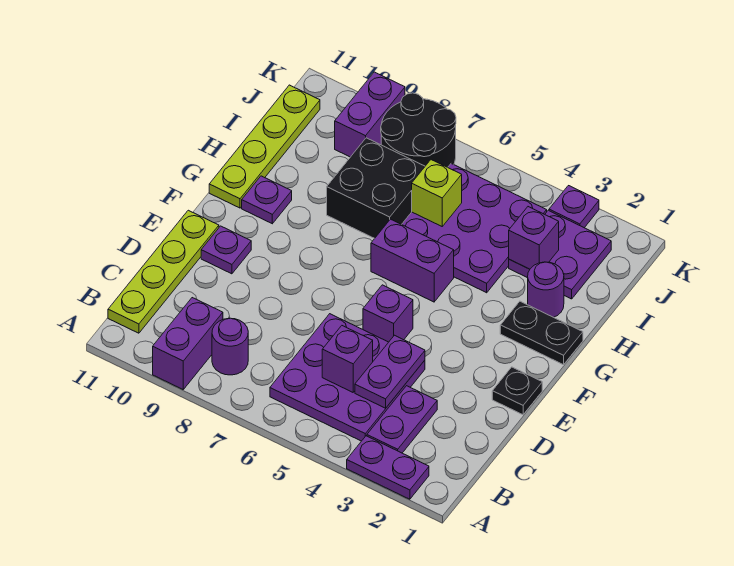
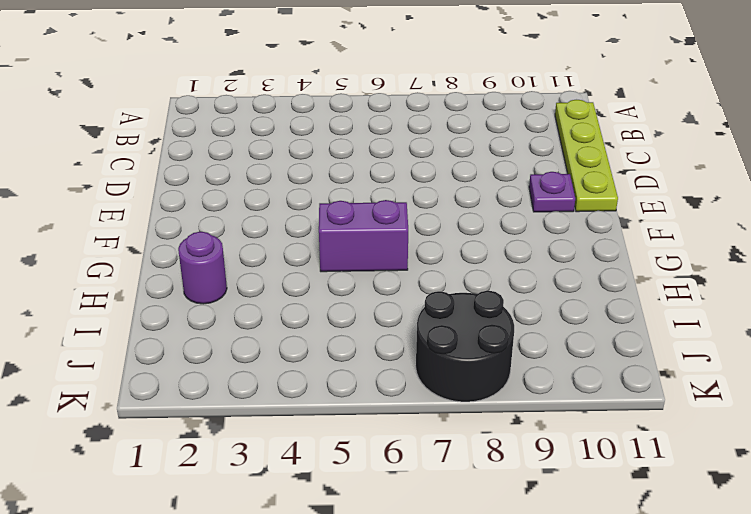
none -> purple 1x2 plate [347,436,429,499]
none -> purple 1x2 brick [153,298,223,389]
none -> purple 1x2 plate [367,386,437,453]

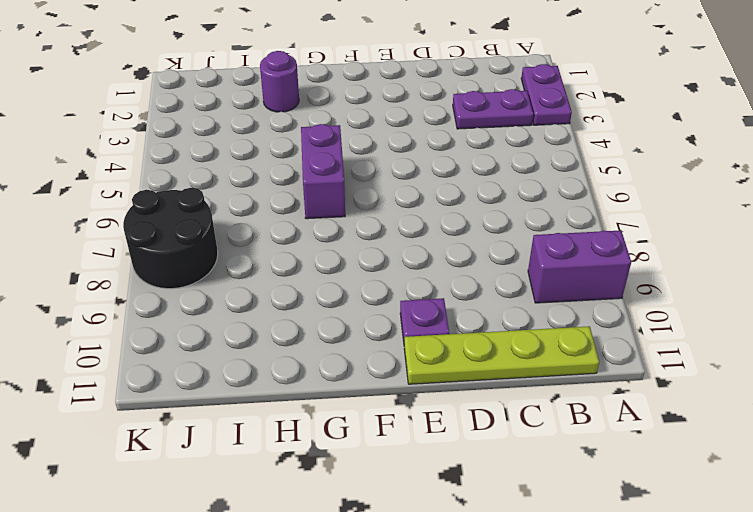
none -> purple 3x3 plate [270,314,425,441]
none -> purple 1x1 round brick [212,318,248,375]
none -> black 1x1 plate [492,367,542,415]

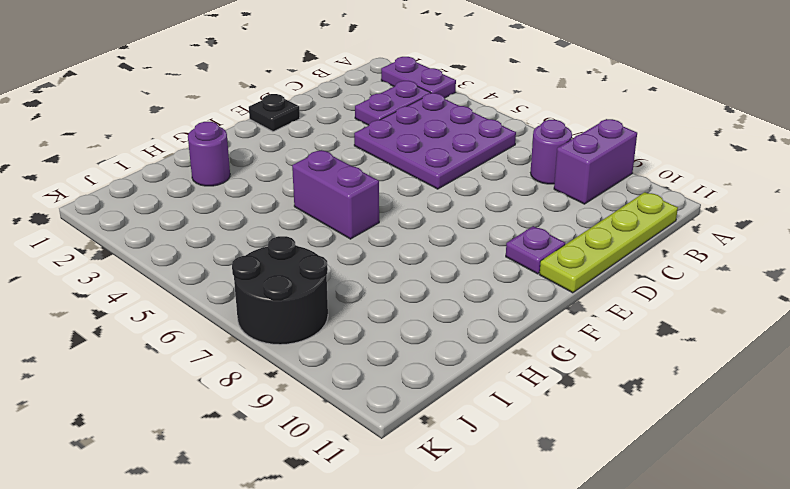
none -> purple 1x1 brick [363,285,413,342]
none -> black 1x2 plate [500,301,583,365]
none -> purple 1x1 plate [242,176,292,224]

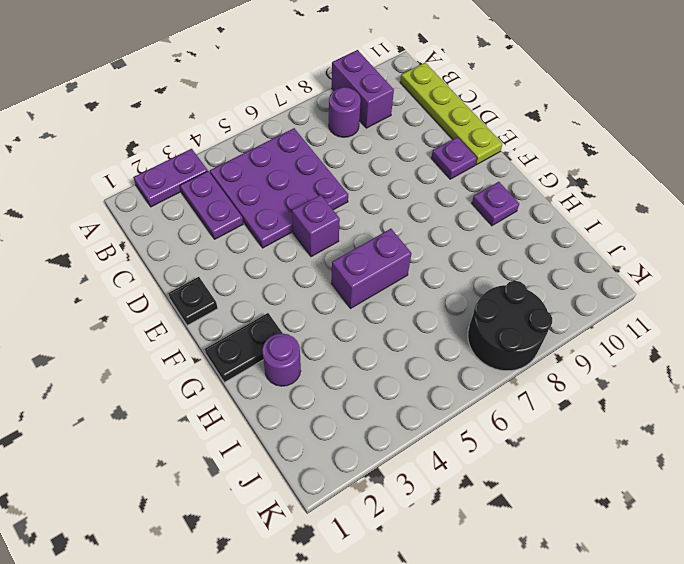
none -> lime 1x4 plate [209,85,320,208]
none -> purple 3x3 plate [402,164,547,293]
none -> black 2x2 brick [327,138,425,238]

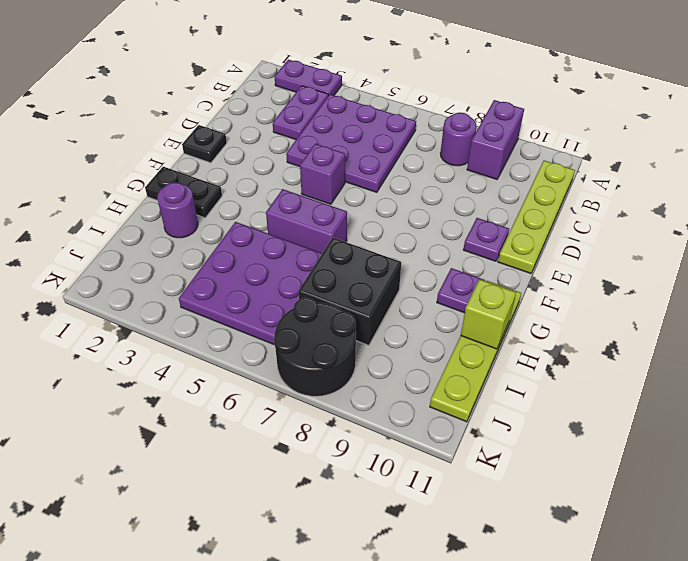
lime 1x1 brick [461,279,516,349] -> lime 1x1 brick moved to [412,160,462,226]
none -> purple 2x2 plate [509,210,611,299]
none -> purple 1x2 brick [335,72,405,157]
none -> purple 1x1 plate [549,186,599,228]

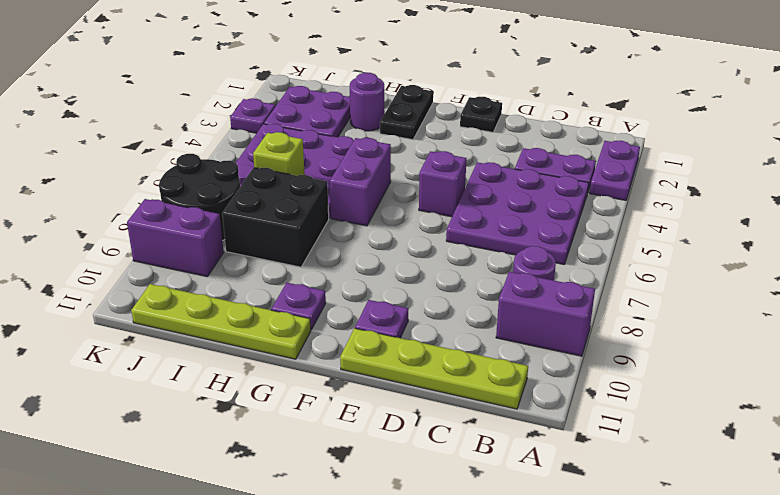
none -> purple 1x2 plate [355,335,425,408]
none -> purple 1x1 brick [322,326,373,392]
none -> purple 1x1 brick [509,207,559,269]

